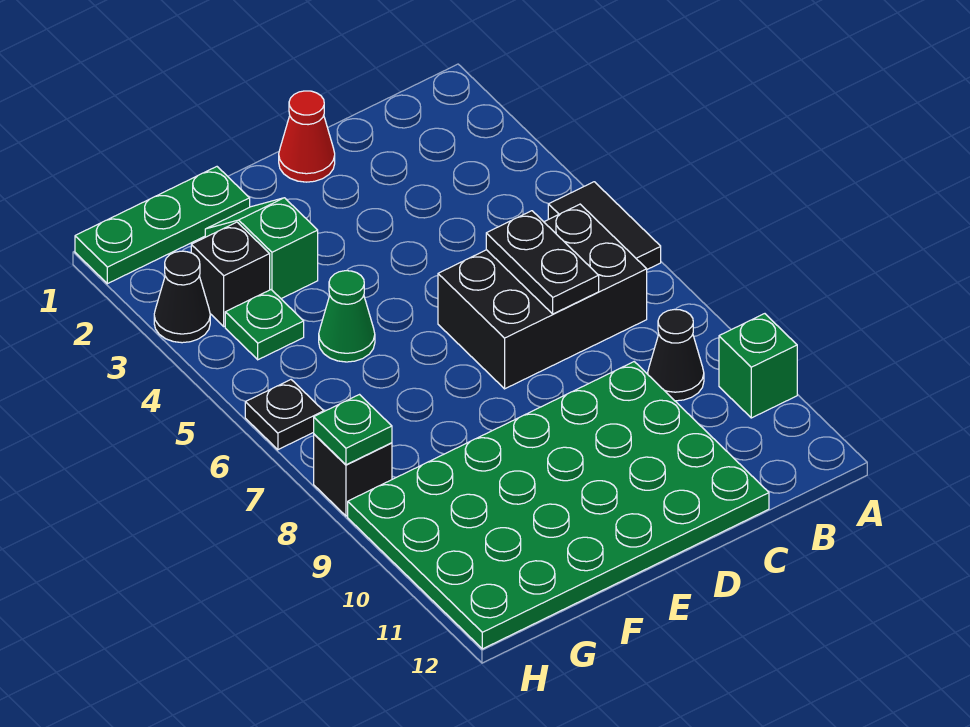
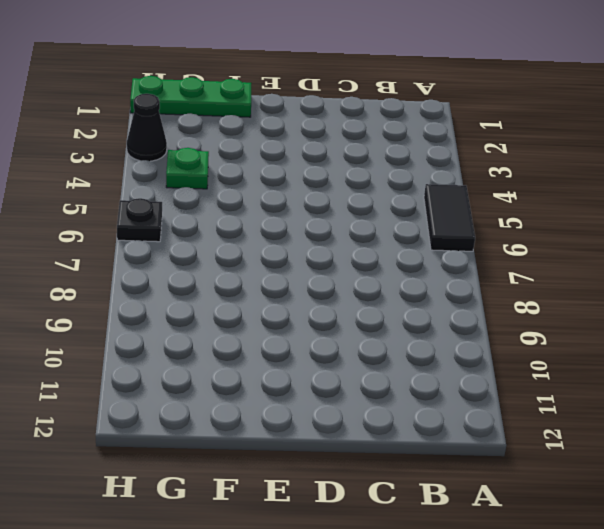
none -> green 1x1 brick [719,314,797,418]
none -> black 2x3 brick [438,204,647,389]
none -> black 1x1 cone [648,309,704,401]

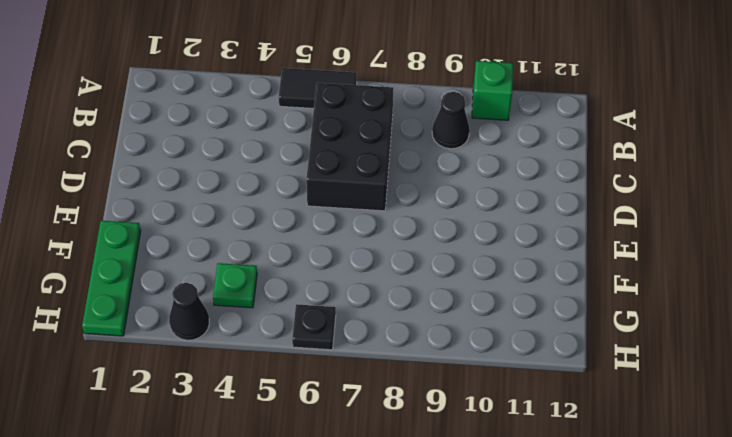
none -> green 4x6 plate [348,362,769,649]
none -> red 1x1 cone [279,91,335,182]
none -> green 1x2 slope [205,198,318,299]

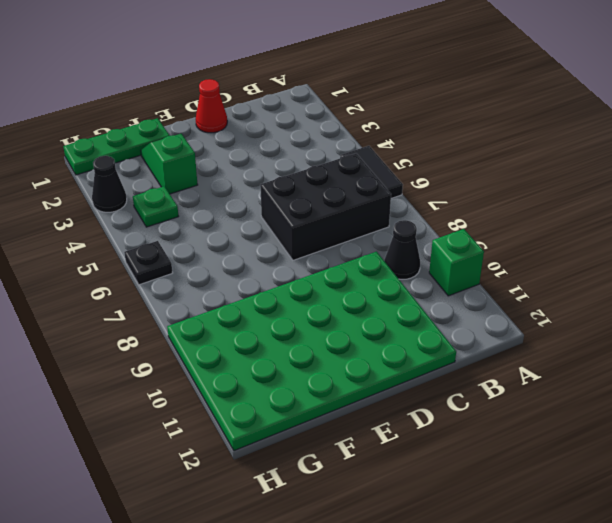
none -> green 1x1 cone [319,271,375,362]
none -> black 1x1 brick [191,222,270,326]
none -> black 1x1 brick [314,434,392,516]

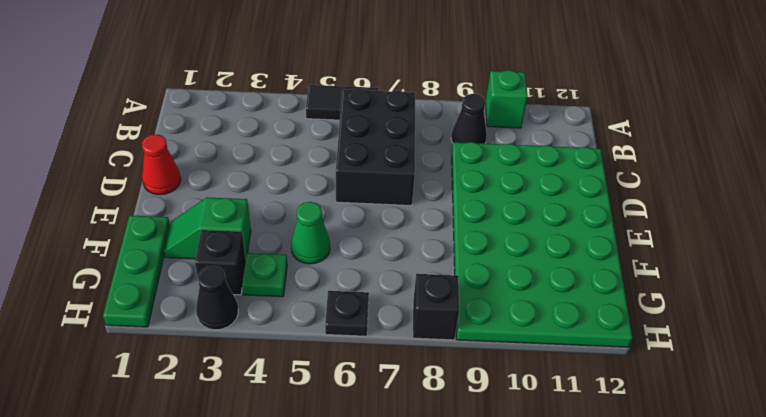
none -> black 1x2 plate [486,211,599,314]
none -> green 1x1 plate [314,395,392,465]

